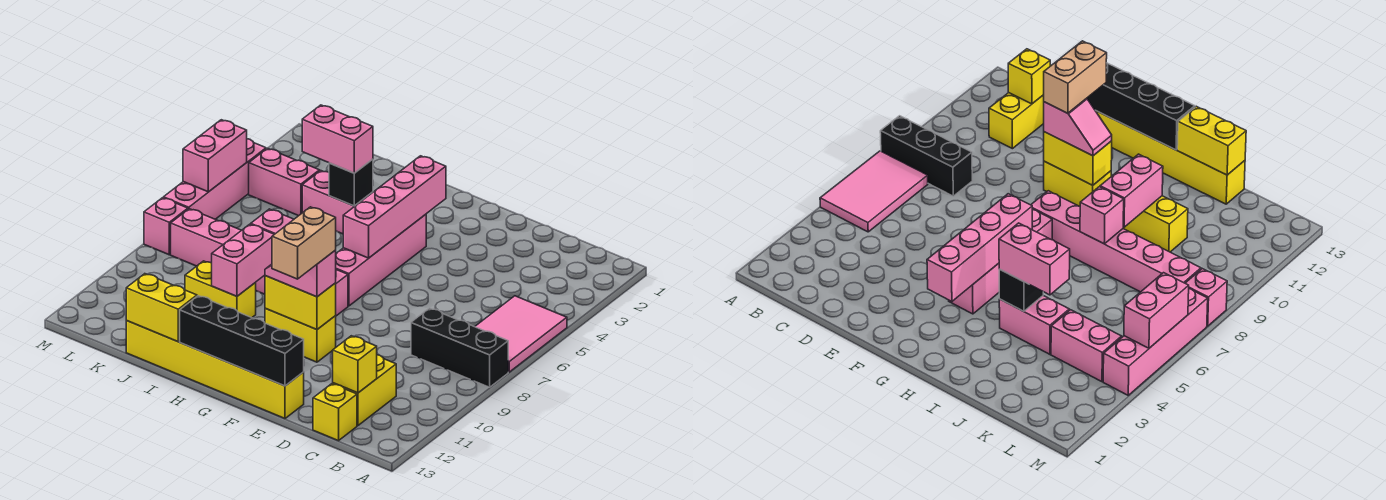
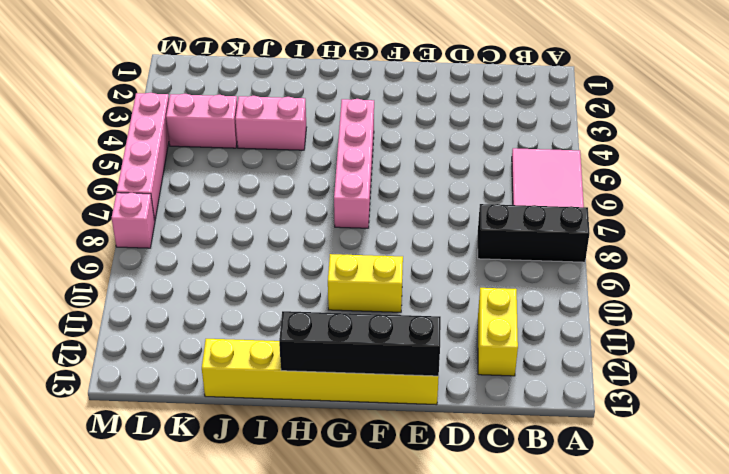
none -> yellow 1x1 brick [313,384,357,441]
none -> pink 1x6 brick [171,209,348,316]
none -> yellow 1x2 brick [185,261,256,318]

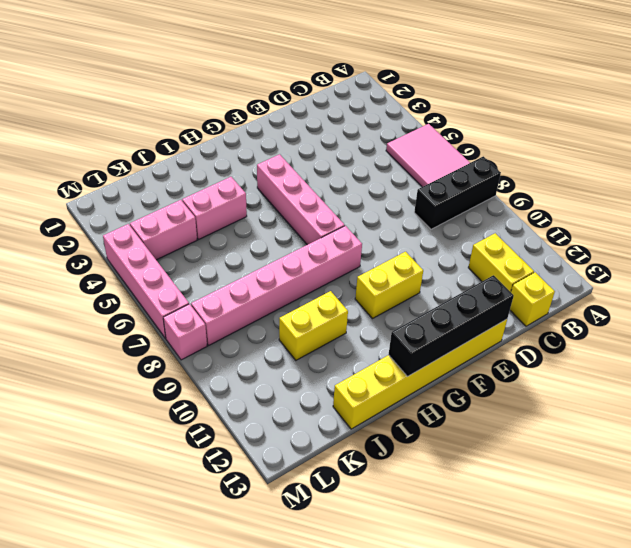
none -> yellow 1x1 brick [333,336,377,393]
none -> yellow 1x2 brick [265,276,336,330]
none -> pink 1x4 brick [343,156,446,258]

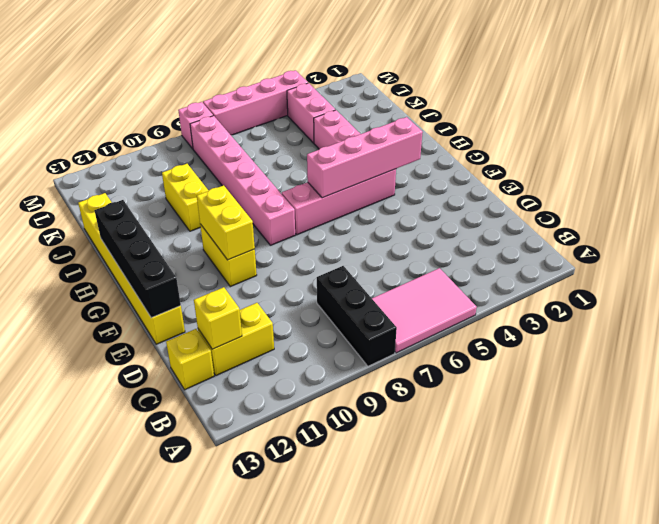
none -> black 1x1 brick [329,159,373,206]
none -> pink 1x1 brick [251,209,294,234]
none -> pink 1x2 brick [212,224,274,296]

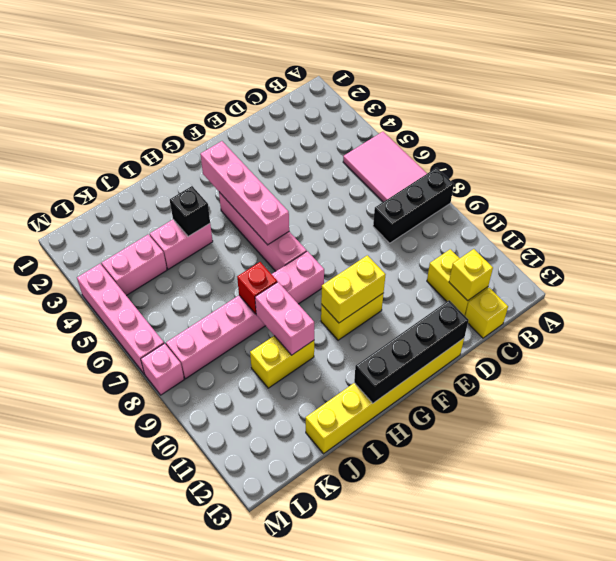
red 1x1 brick [237,262,277,314] -> pink 1x1 brick [251,209,294,234]
none -> yellow 1x2 brick [126,274,197,342]
none -> pink 1x2 brick [183,120,247,192]
none -> pink 1x2 slope [265,250,336,297]

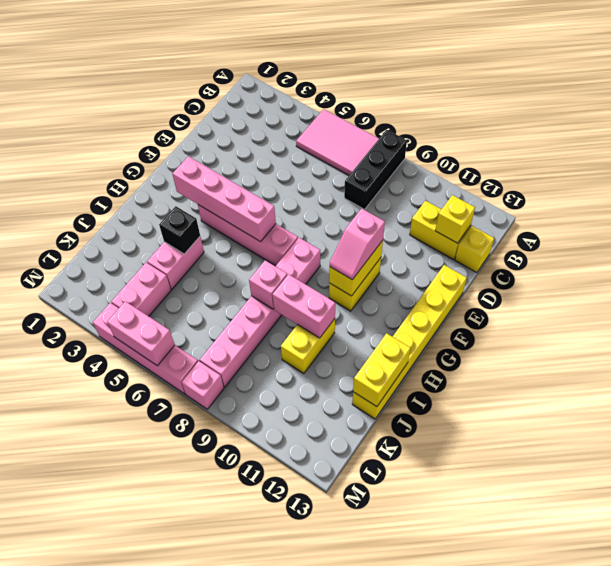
none -> black 1x4 brick [180,296,304,386]
none -> pink 1x2 brick [302,105,373,173]
none -> tan 1x2 brick [272,207,336,279]

